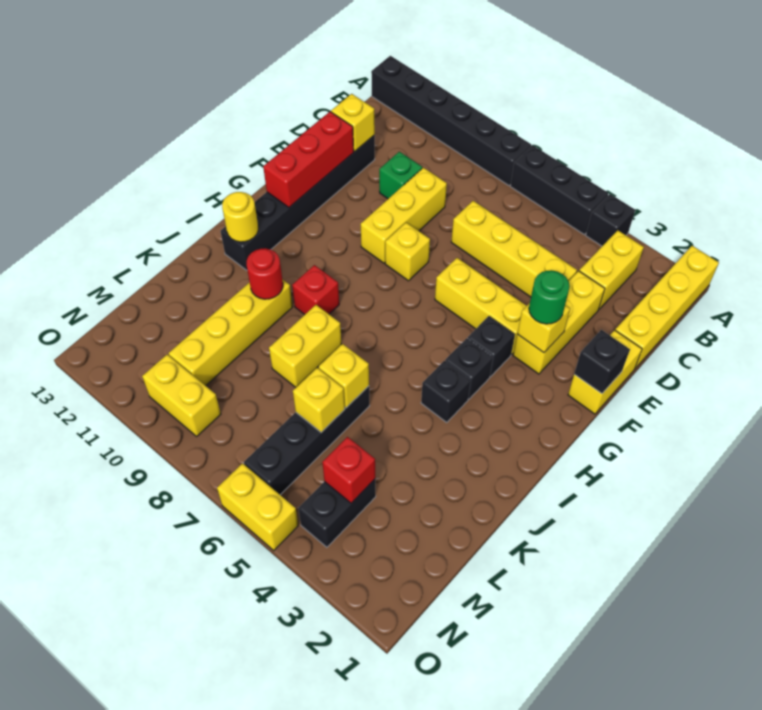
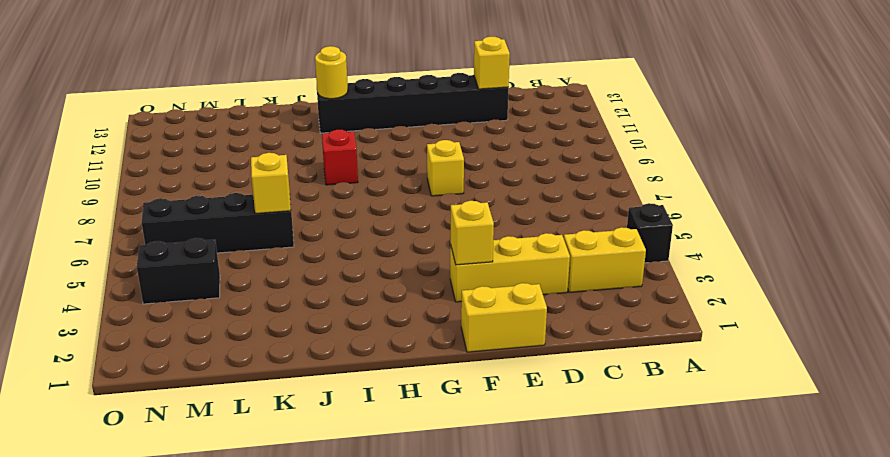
none -> yellow 1x4 brick [615,246,719,368]
none -> black 1x3 brick [510,145,608,234]
none -> black 1x6 brick [371,56,531,185]
none -> yellow 1x4 brick [451,201,577,297]

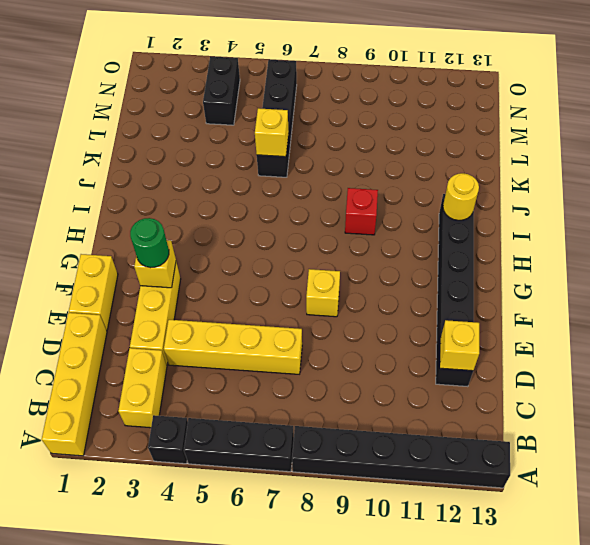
none -> yellow 1x3 brick [361,168,447,263]
none -> green 1x1 brick [379,152,422,199]
none -> yellow 1x3 brick [435,258,526,355]
none -> black 1x1 brick [468,316,515,377]

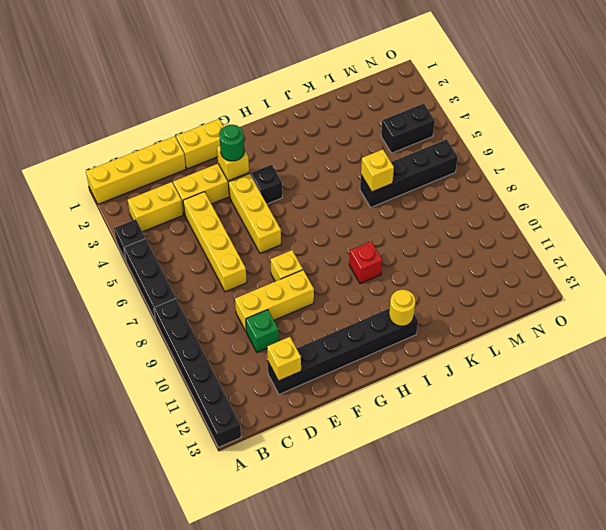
none -> black 1x1 brick [445,338,493,399]
none -> black 1x1 brick [421,361,471,422]
none -> yellow 1x2 brick [269,305,341,387]
none -> yellow 1x4 brick [169,279,293,386]

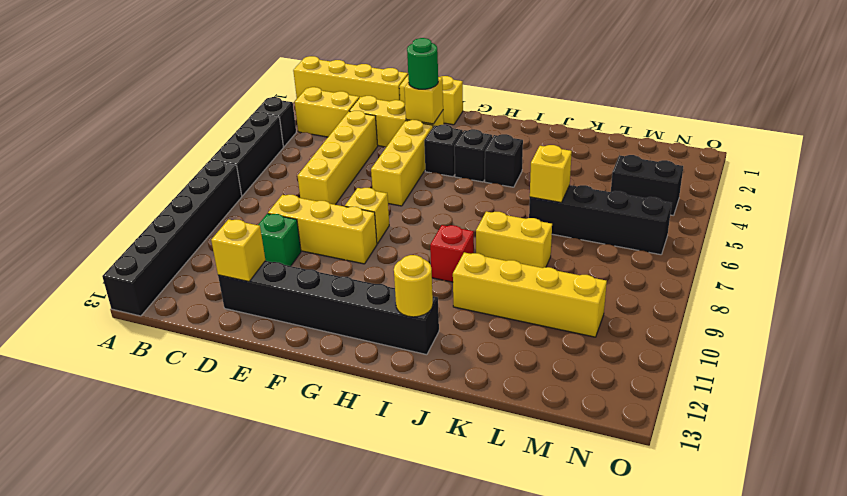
none -> yellow 1x2 brick [142,354,221,436]
none -> yellow 1x2 brick [217,463,298,551]
none -> red 1x3 brick [263,112,354,207]
none -> black 1x1 brick [574,330,630,394]

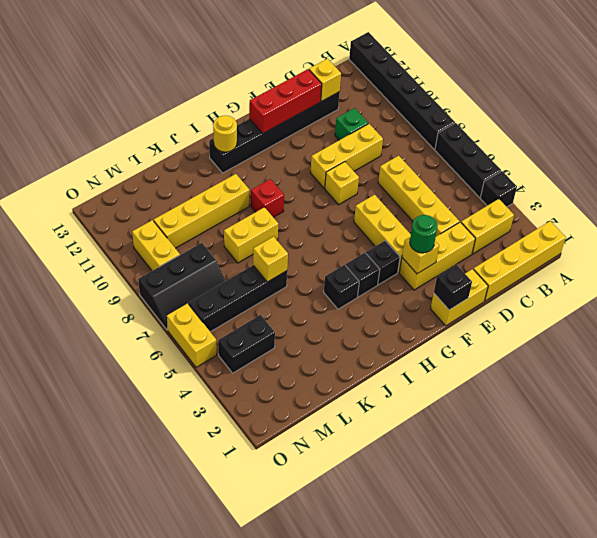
black 2x3 slope [138,243,226,330] -> none
none -> red 1x1 round brick [247,248,283,299]
none -> yellow 1x1 brick [293,368,345,432]
none -> red 1x1 brick [322,437,375,503]

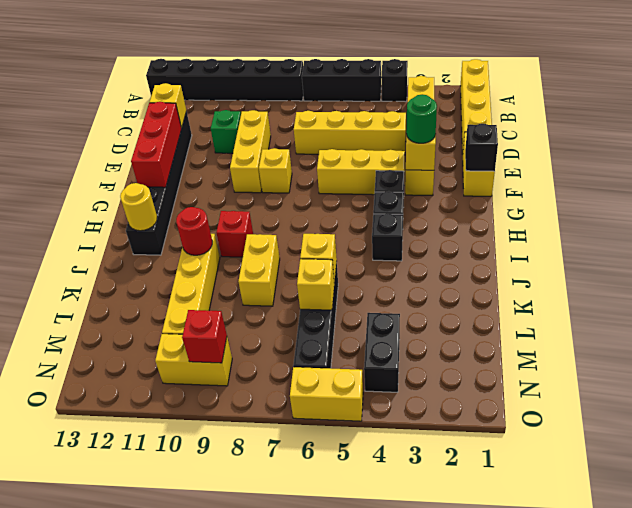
red 1x1 brick [182,310,227,363] -> red 1x1 brick moved to [322,437,375,503]

